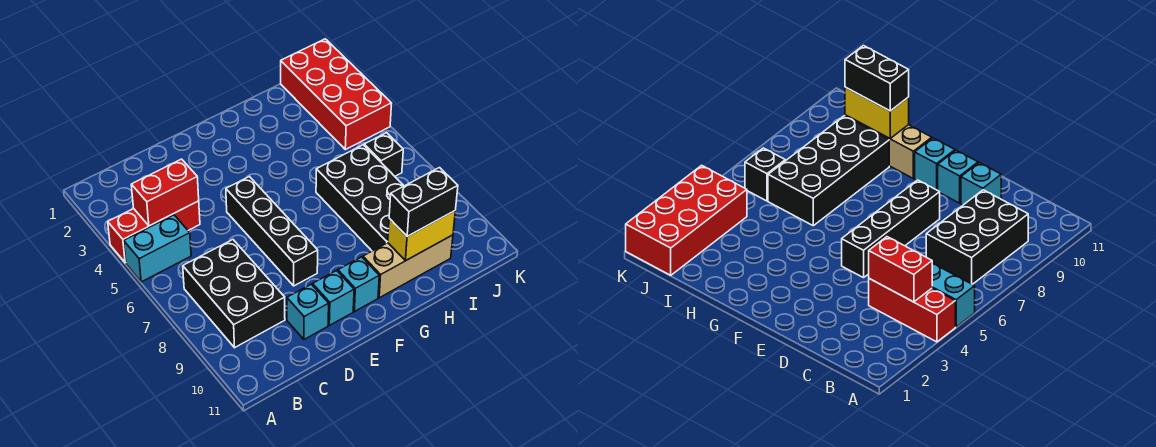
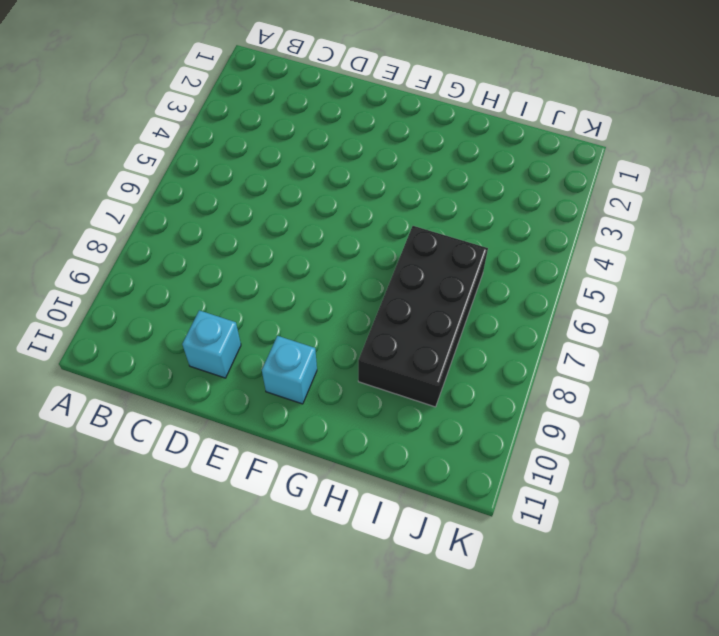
none -> red 1x3 brick [108,201,200,263]
none -> cyan 1x2 brick [124,215,191,282]
none -> black 2x3 brick [183,240,285,348]

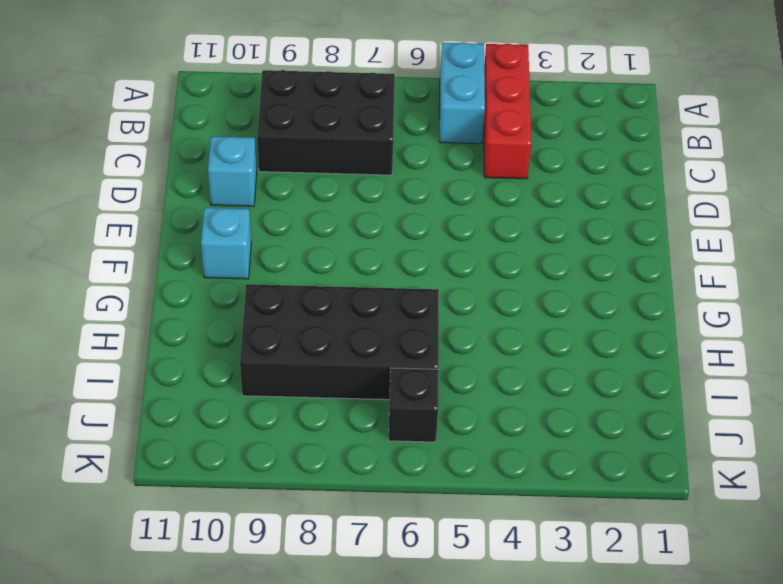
none -> black 1x4 brick [226,177,318,286]
none -> cyan 1x1 brick [313,270,354,325]
none -> tan 1x3 brick [363,235,453,298]

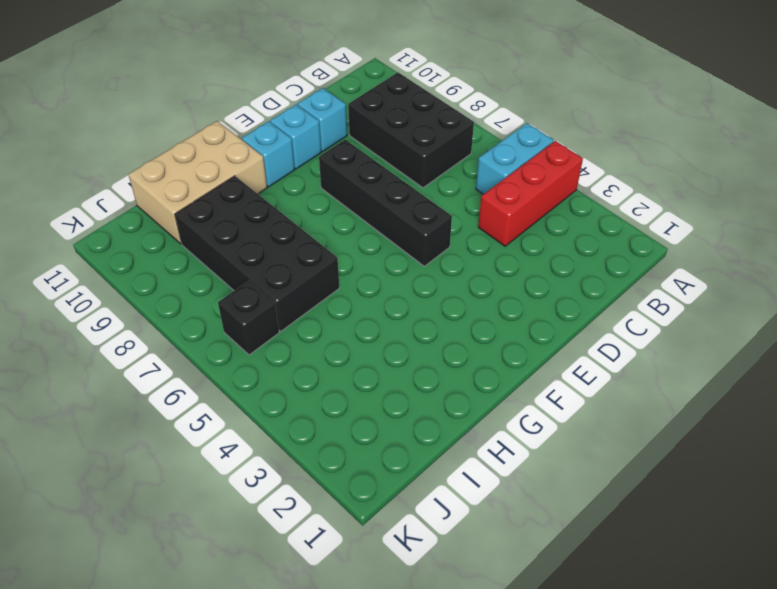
tan 2x3 brick [128,121,267,244] -> tan 1x3 brick [363,235,453,298]
none -> red 2x4 brick [281,39,392,150]
none -> red 1x2 brick [131,159,199,226]
none -> yellow 1x2 brick [388,211,455,261]

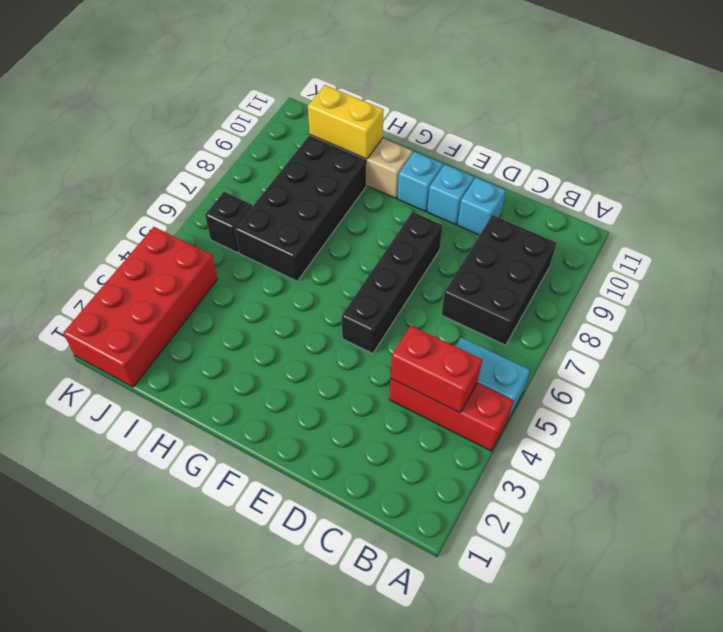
none -> black 1x2 brick [389,168,458,236]

